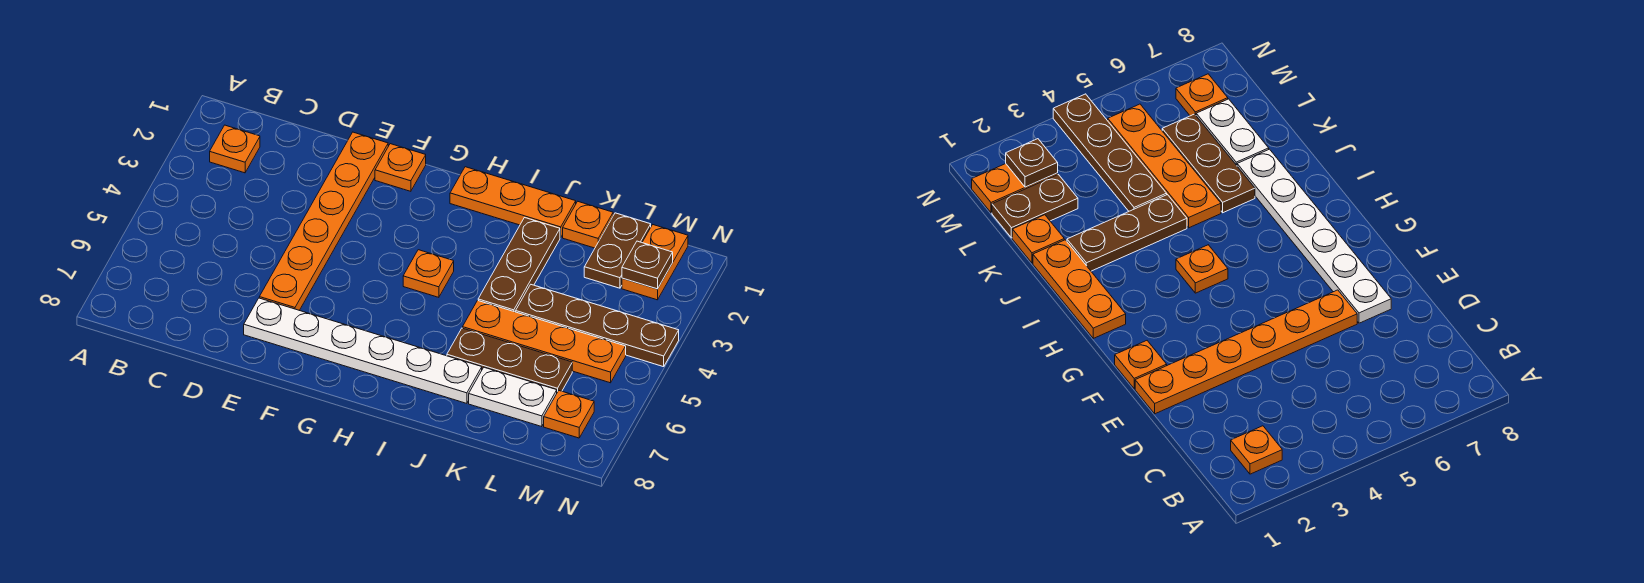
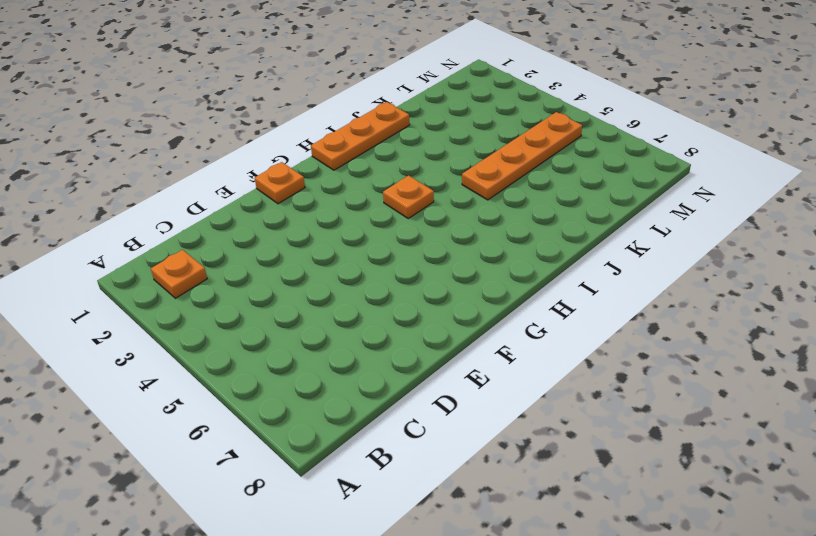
none -> orange 1x6 plate [259,132,388,310]
none -> white 1x6 plate [244,298,482,403]
none -> brown 1x3 plate [478,218,560,312]

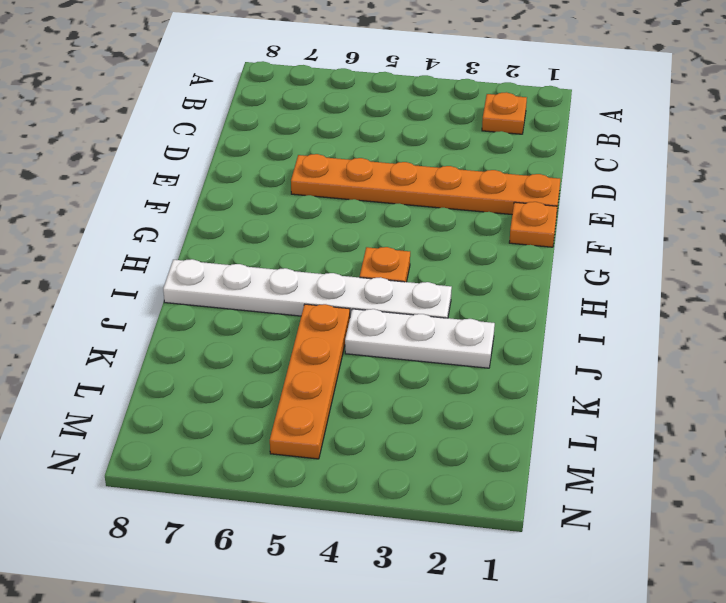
white 1x6 plate [163,259,452,318] -> white 1x6 plate turned to [244,298,482,403]
white 1x3 plate [345,309,495,368] -> brown 1x3 plate [478,218,560,312]
none -> orange 1x3 plate [450,167,576,238]
none -> brown 1x3 plate [447,328,572,392]
none -> orange 1x1 plate [563,202,613,248]

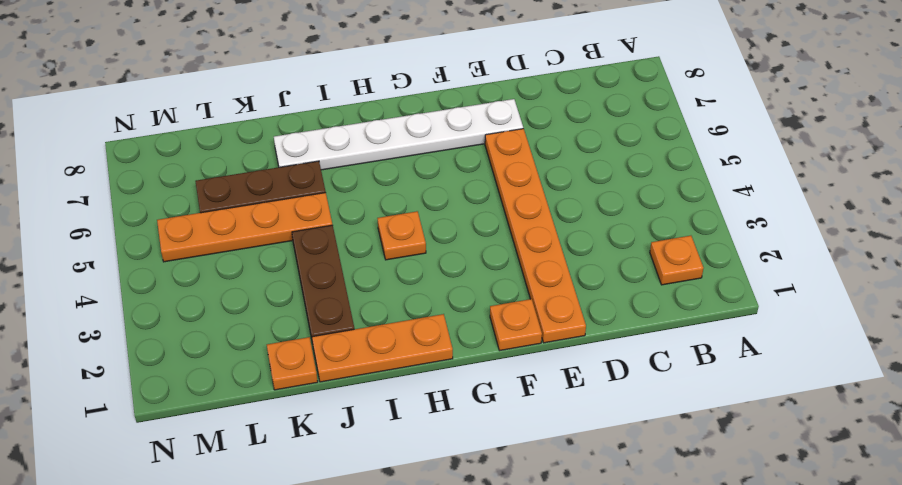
none -> brown 1x4 plate [516,285,679,367]
none -> white 1x2 plate [469,367,557,427]
none -> brown 1x2 plate [584,213,651,288]

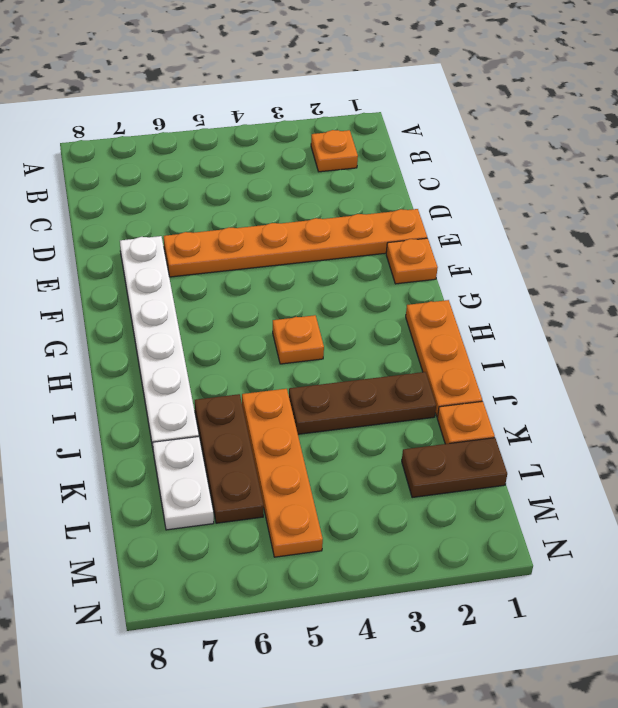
none -> brown 1x4 plate [516,285,679,367]
none -> orange 1x2 plate [622,225,688,300]
none -> orange 1x1 plate [544,391,594,438]

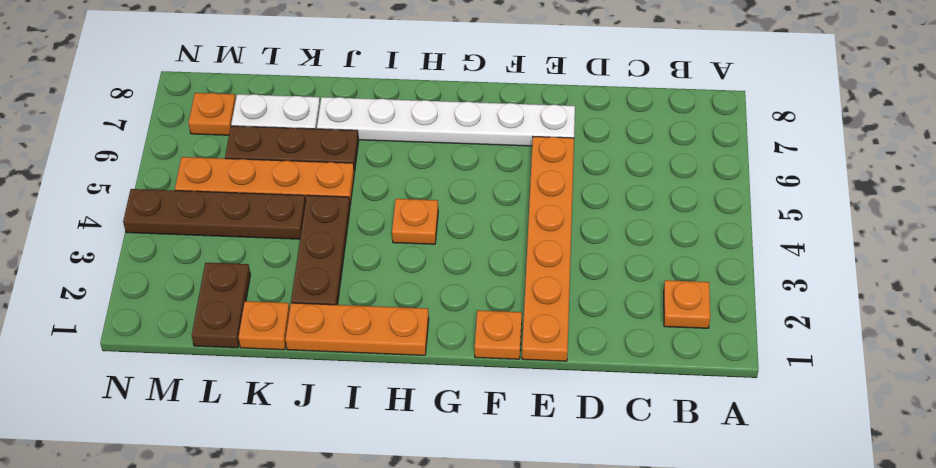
none -> orange 1x2 plate [622,225,688,300]
none -> brown 1x1 plate [622,241,673,289]

